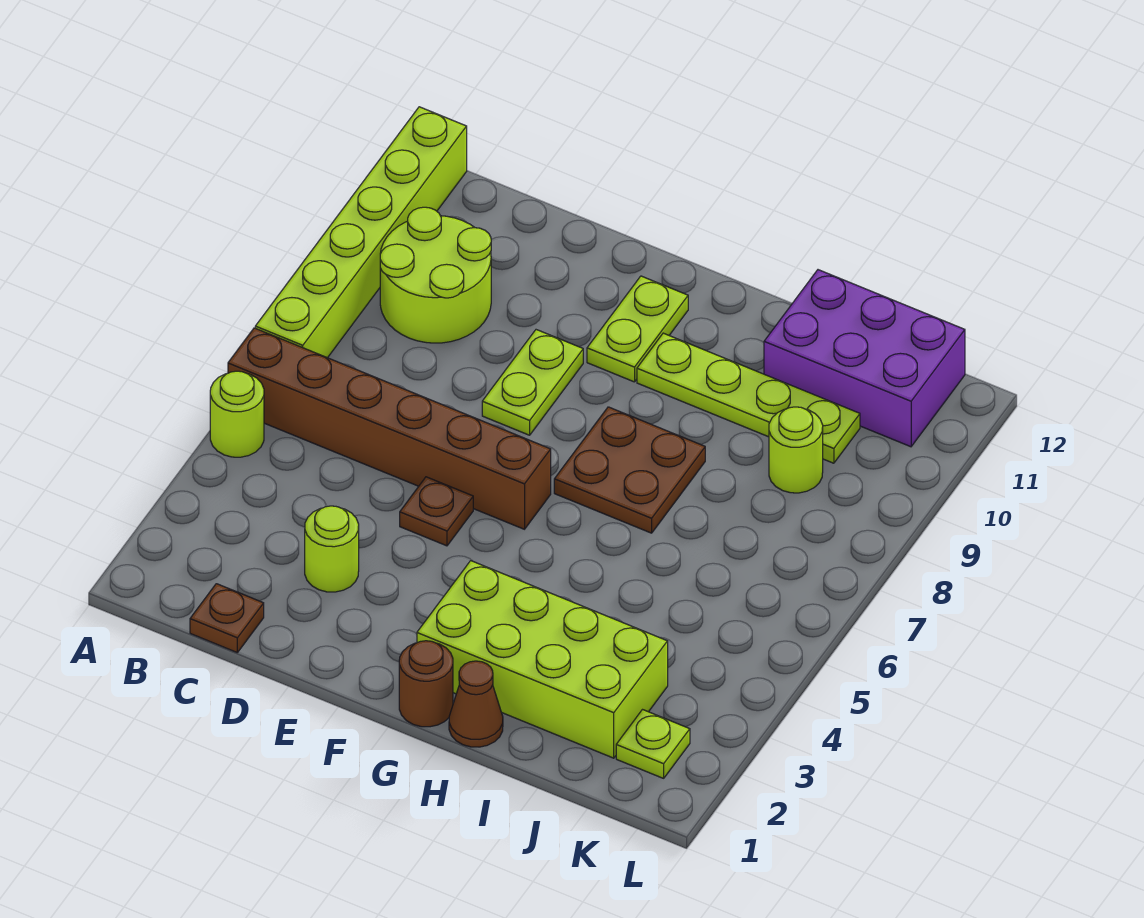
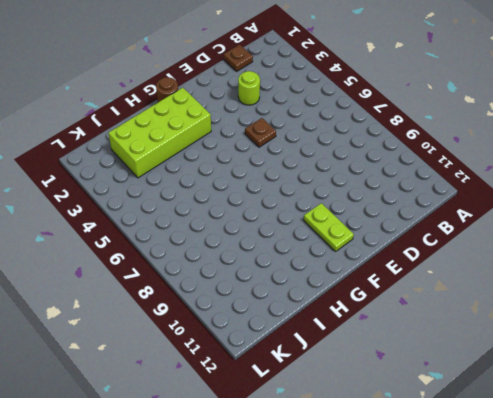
none -> lime 1x1 round brick [210,371,264,457]
none -> brown 1x6 brick [228,328,551,529]
none -> lime 1x6 brick [255,107,467,358]

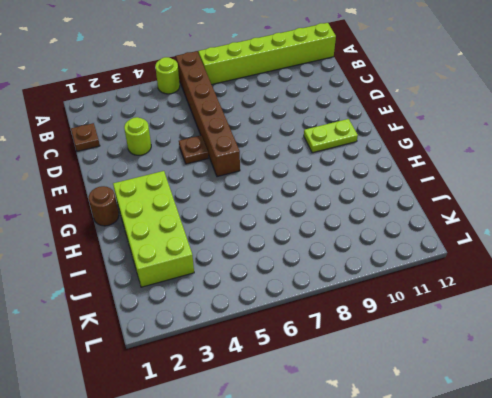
none -> lime 2x2 round brick [380,207,491,343]
none -> lime 1x2 plate [482,330,583,435]
none -> brown 2x2 plate [554,407,705,533]

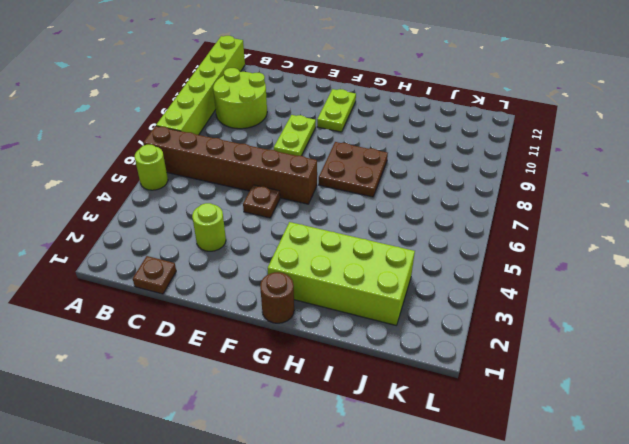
none -> lime 1x4 plate [637,333,860,463]
none -> brown 1x1 cone [449,661,503,747]
none -> purple 2x3 brick [764,270,965,447]

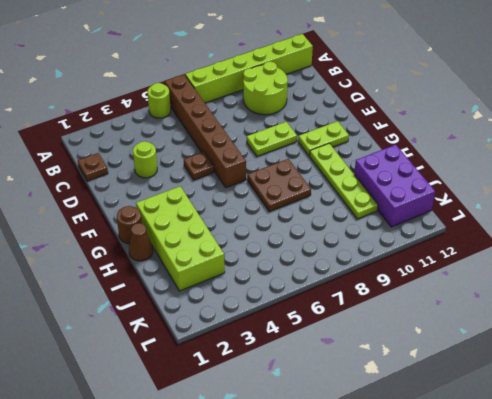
none -> lime 1x1 round brick [769,407,823,493]
none -> lime 1x1 plate [616,710,690,778]

